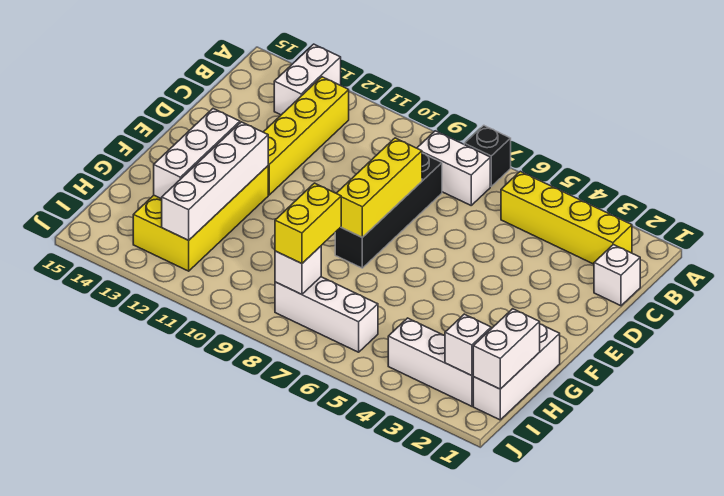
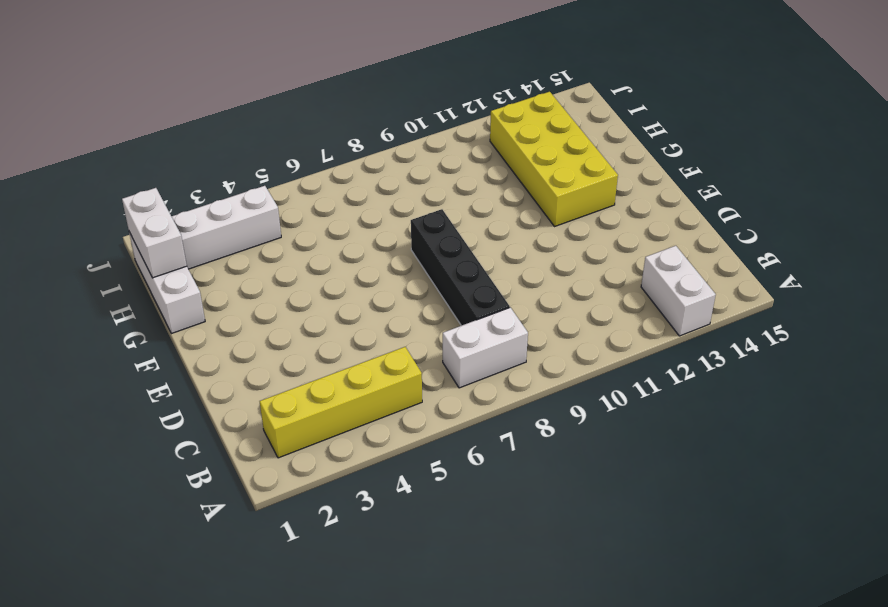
none -> black 1x1 brick [464,125,511,186]
none -> yellow 1x4 brick [264,77,349,195]
none -> white 1x1 brick [594,245,640,306]

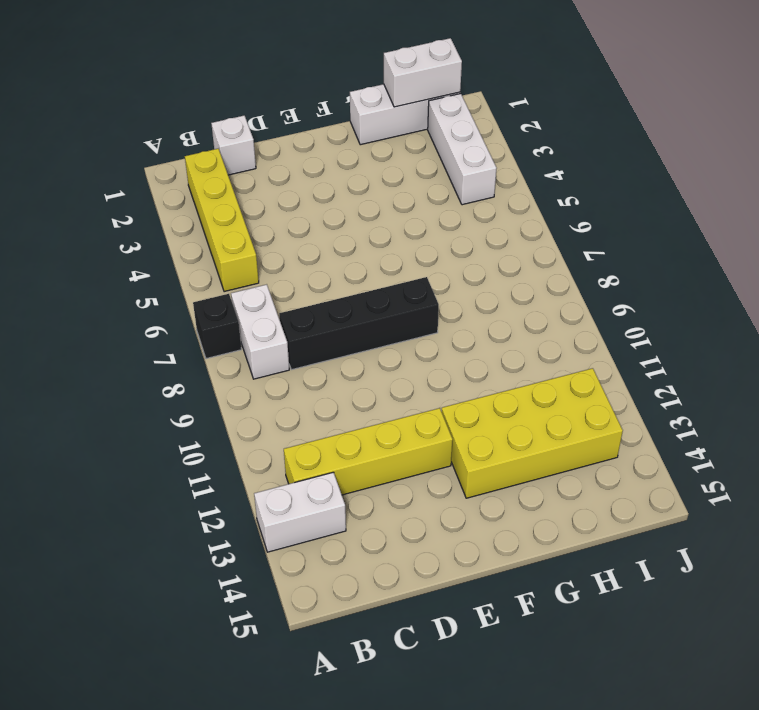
none -> white 1x3 brick [275,277,378,352]
none -> yellow 1x3 brick [336,138,422,237]
none -> white 1x4 brick [162,122,268,240]

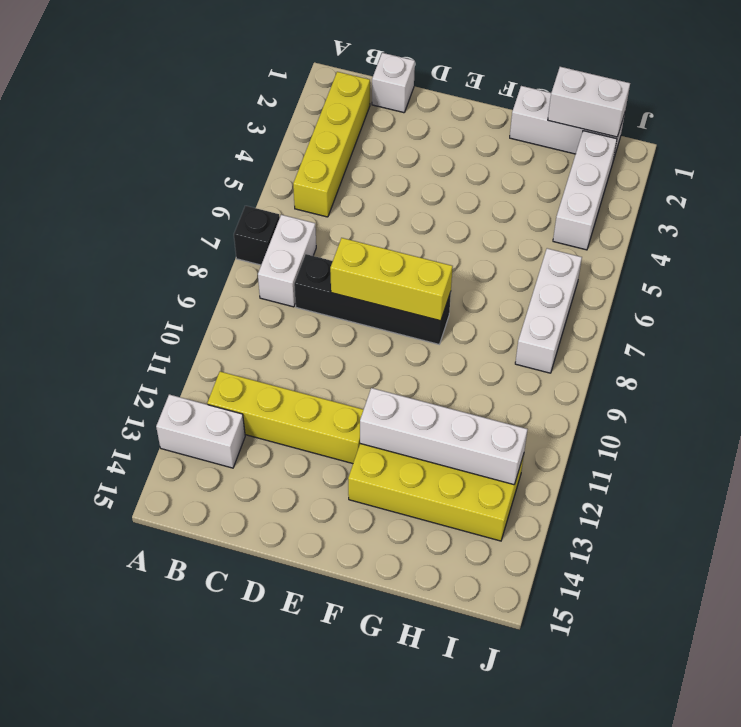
none -> white 1x3 brick [154,109,240,199]
none -> white 1x1 brick [445,314,491,376]
none -> white 1x1 brick [275,246,321,294]

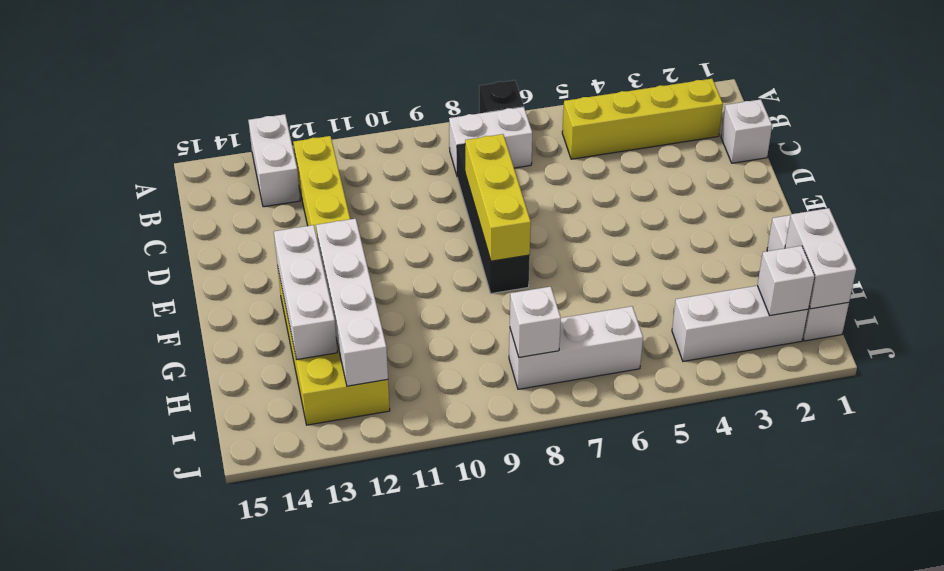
none -> yellow 1x2 brick [275,183,341,264]

